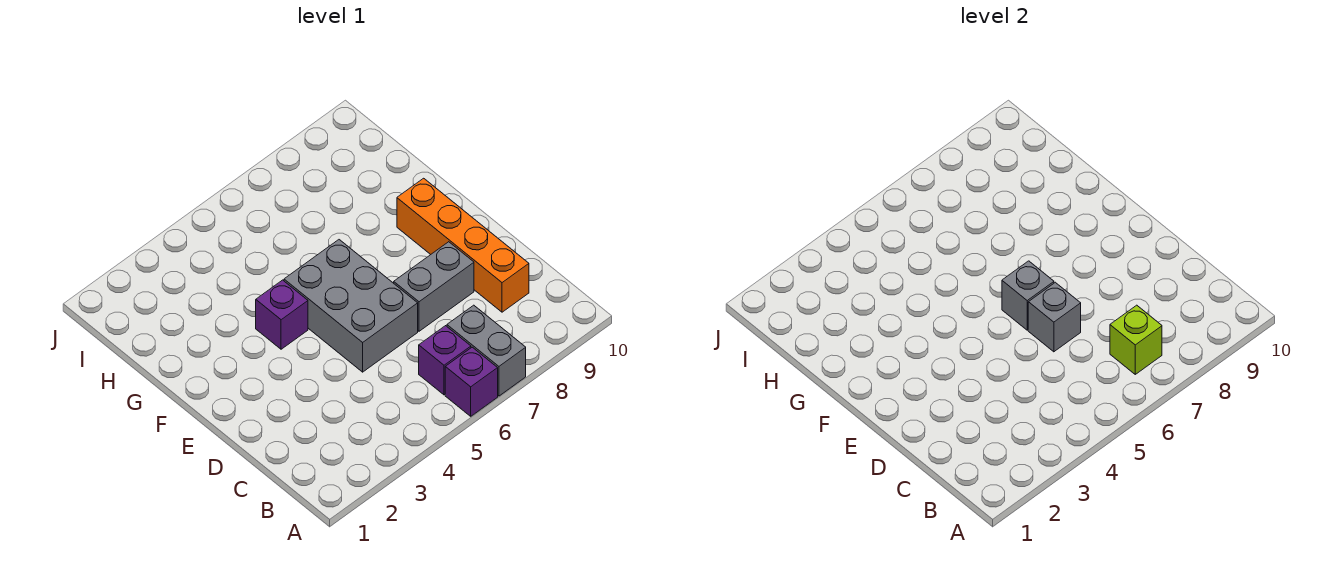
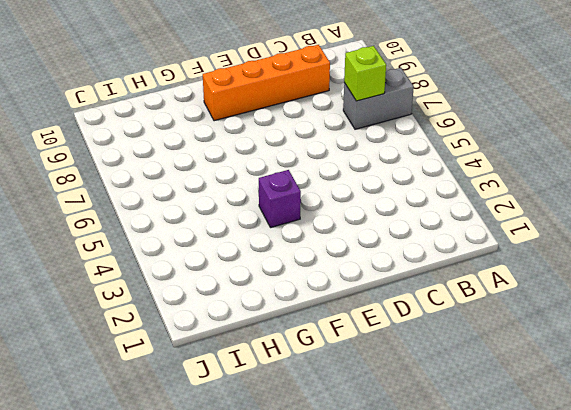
none -> purple 1x1 brick [445,347,498,416]
none -> purple 1x1 brick [419,326,471,395]

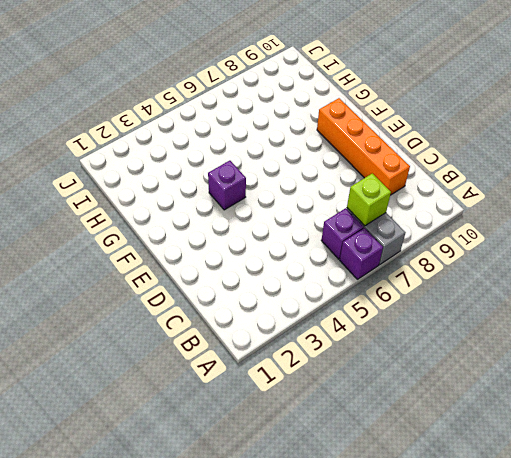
none -> grey 2x3 brick [284,240,418,372]
none -> grey 1x2 brick [394,242,474,331]

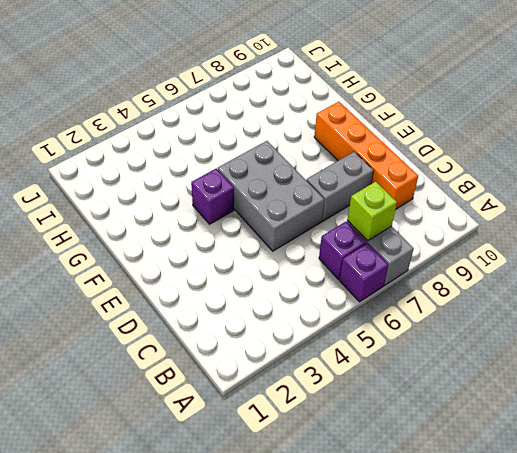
none -> grey 1x1 brick [1028,282,1081,352]
none -> grey 1x1 brick [1002,261,1054,330]

